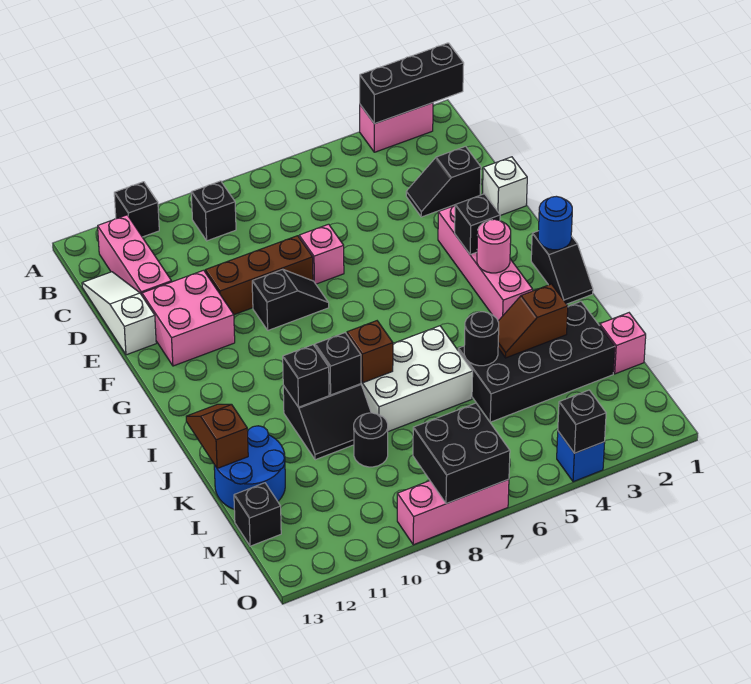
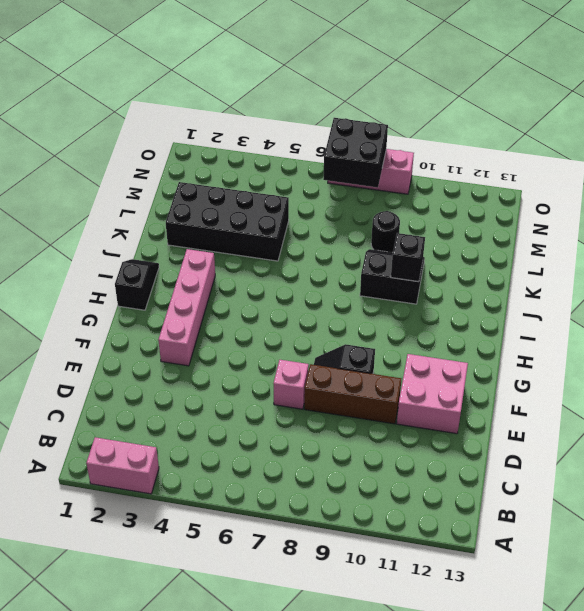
none -> black 1x1 brick [114,182,159,237]
none -> black 1x1 brick [191,181,236,241]
none -> pink 1x3 brick [98,215,172,295]
none -> white 1x3 slope [82,272,156,355]

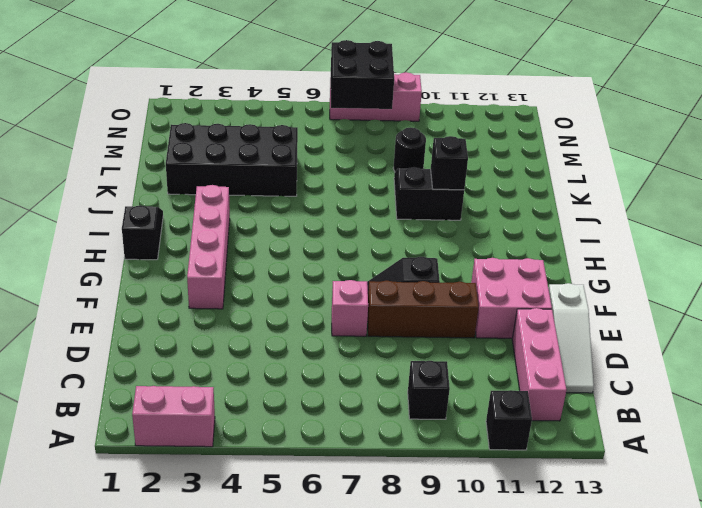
none -> black 1x2 slope [406,146,481,217]
none -> white 1x1 brick [483,157,527,216]
none -> white 2x3 brick [361,326,473,432]
none -> blue 2x2 round brick [214,426,285,509]

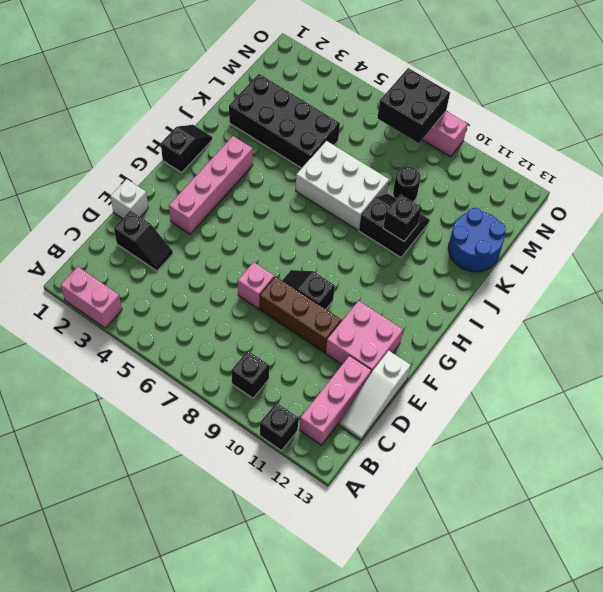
none -> pink 1x1 brick [600,313,646,374]
none -> black 1x1 brick [234,483,281,546]
none -> blue 1x1 brick [557,431,605,482]
none -> black 1x3 brick [360,43,464,124]

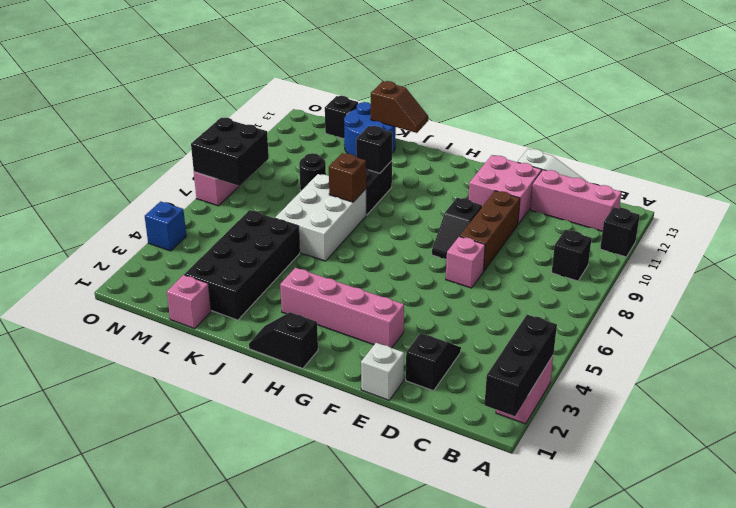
none -> black 1x1 brick [455,194,500,255]
none -> blue 1x1 round brick [538,196,572,250]
none -> pink 1x1 round brick [477,219,511,273]
none -> black 1x1 brick [315,333,361,395]

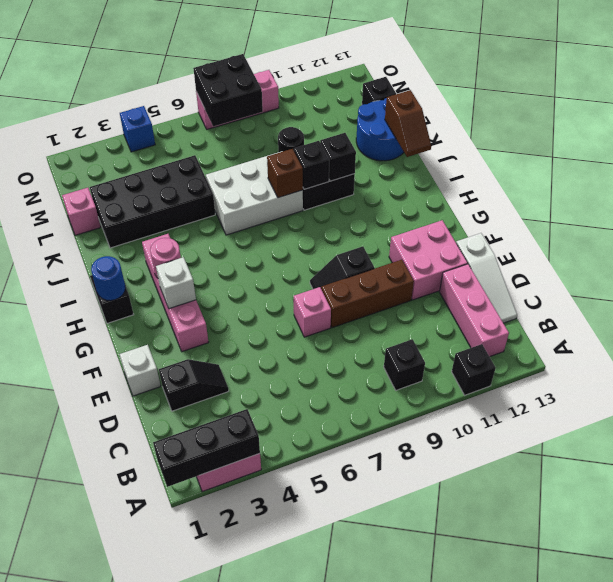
white 1x1 brick [156,257,196,309] -> black 1x1 brick [455,194,500,255]
none -> brown 1x2 slope [498,284,568,358]
none -> black 1x1 round brick [464,312,499,366]
none -> black 1x1 brick [558,390,606,453]

